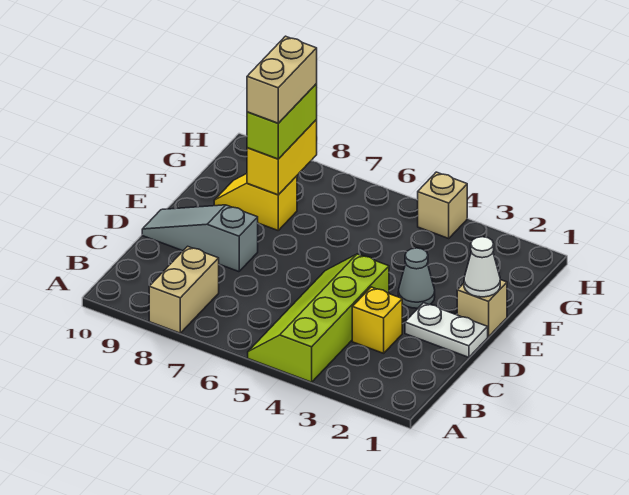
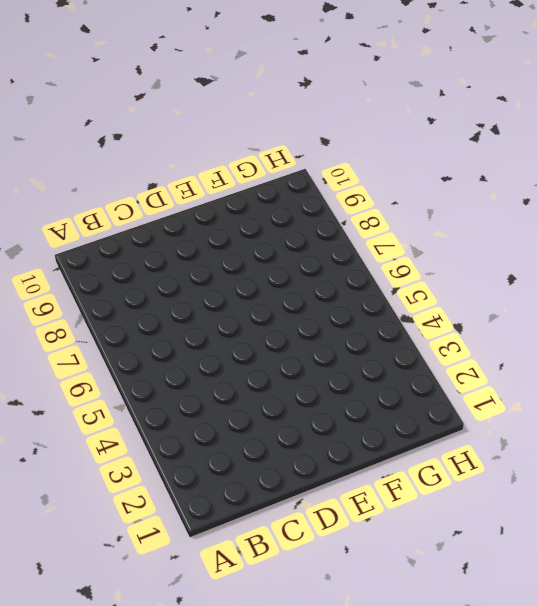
none -> lime 2x4 slope [248,254,389,382]
none -> tan 1x2 brick [149,246,219,333]
none -> yellow 1x1 brick [352,287,402,353]

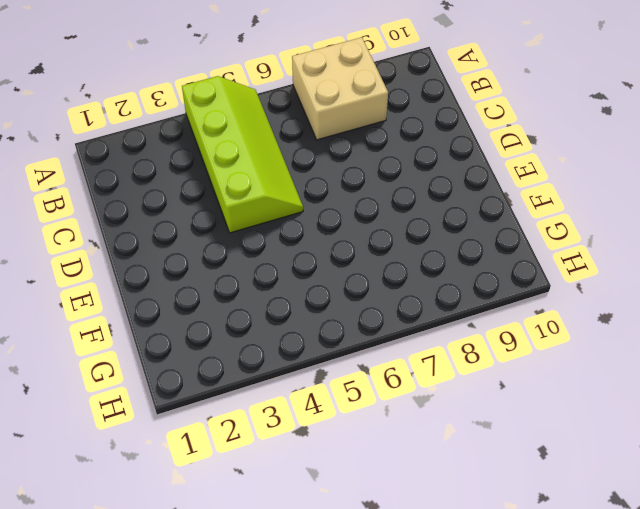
tan 2x2 brick [292,37,388,140] -> tan 1x2 brick [149,246,219,333]
none -> yellow 1x1 brick [352,287,402,353]
none -> white 1x2 plate [405,303,488,357]
none -> grey 1x3 slope [142,205,258,272]

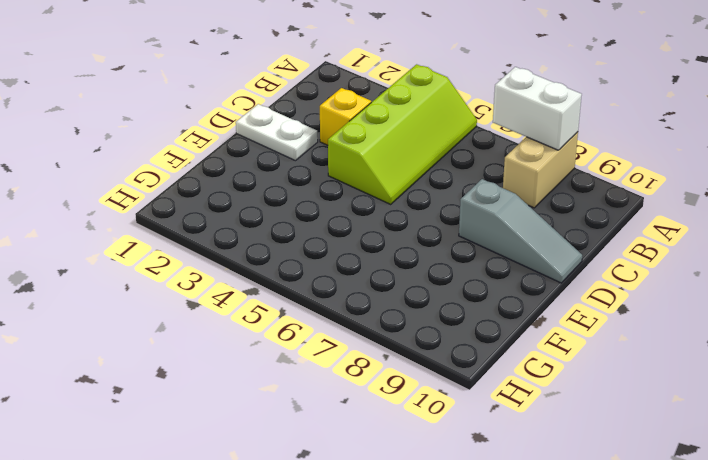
white 1x2 brick [493,67,582,150] -> none
none -> tan 1x1 brick [457,280,507,337]
none -> grey 1x1 cone [398,248,435,308]
none -> yellow 1x2 slope [214,174,297,230]

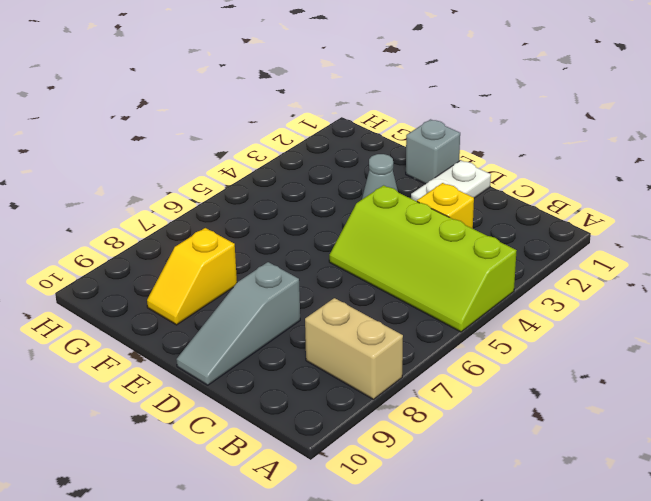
grey 1x1 brick [406,119,460,184] -> tan 1x1 brick [457,280,507,337]
none -> tan 1x1 brick [418,172,467,238]
none -> white 1x1 cone [464,237,500,297]
none -> yellow 1x2 brick [247,120,317,195]

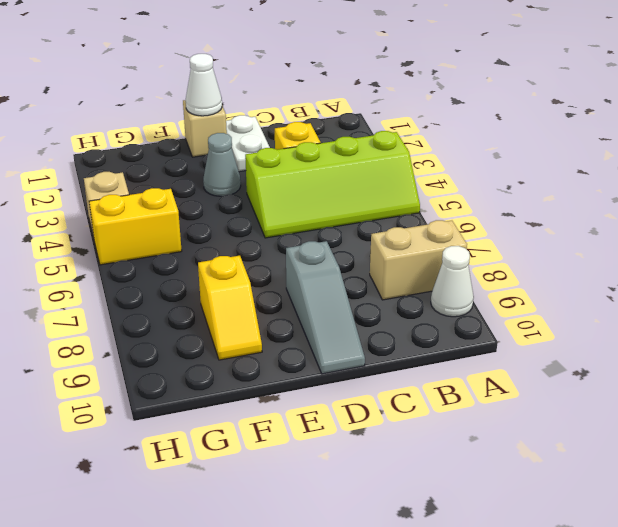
white 1x1 cone [431,246,474,317] -> none
yellow 1x2 brick [89,188,182,265] -> yellow 1x2 brick moved to [247,120,317,195]
none -> lime 1x2 brick [247,84,317,159]
none -> tan 1x2 brick [247,36,317,123]

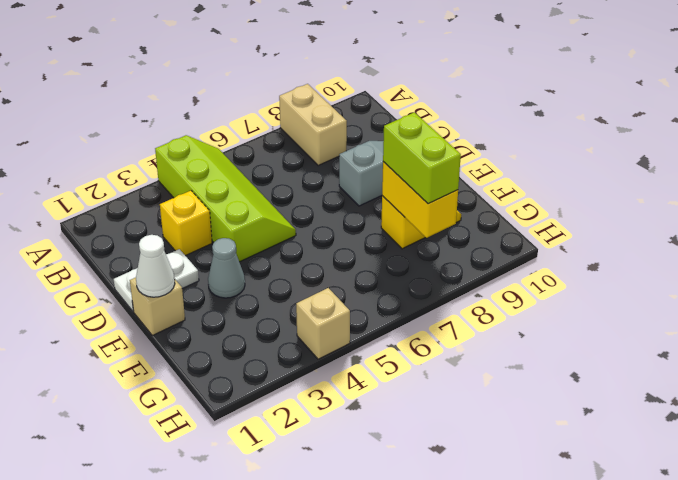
none -> tan 1x2 brick [247,36,317,123]

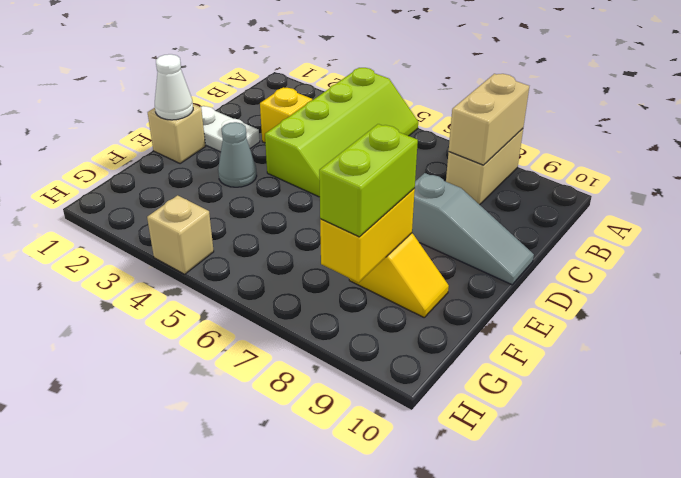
tan 1x2 brick [449,74,529,165] -> tan 1x2 brick moved to [247,36,317,123]

